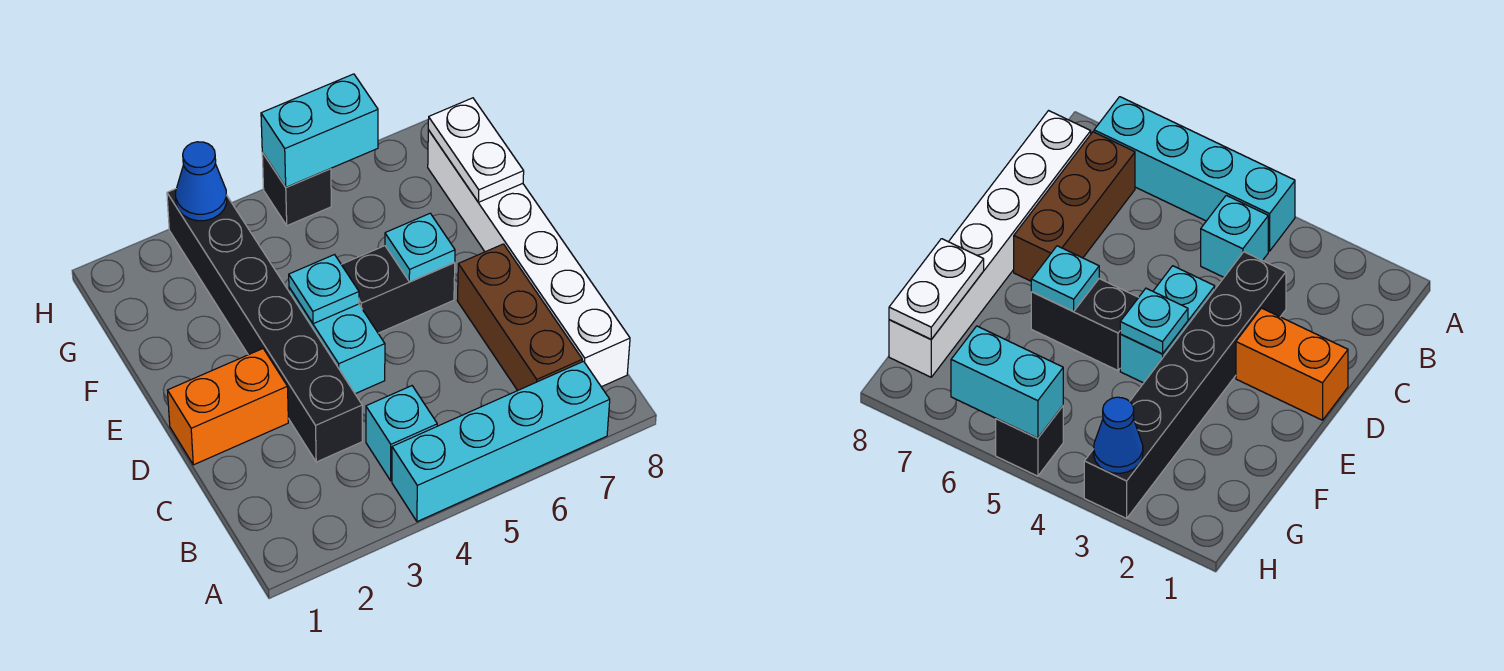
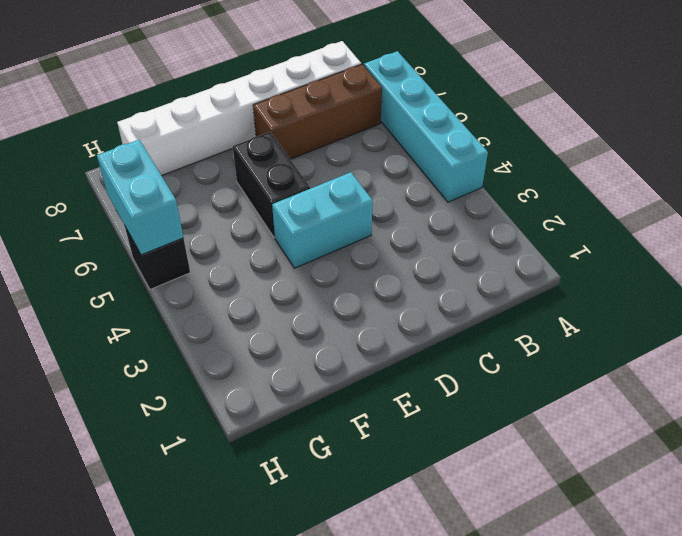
none -> cyan 1x1 brick [366,386,437,481]
none -> black 1x6 brick [167,189,362,462]
none -> orange 1x2 brick [168,349,288,465]

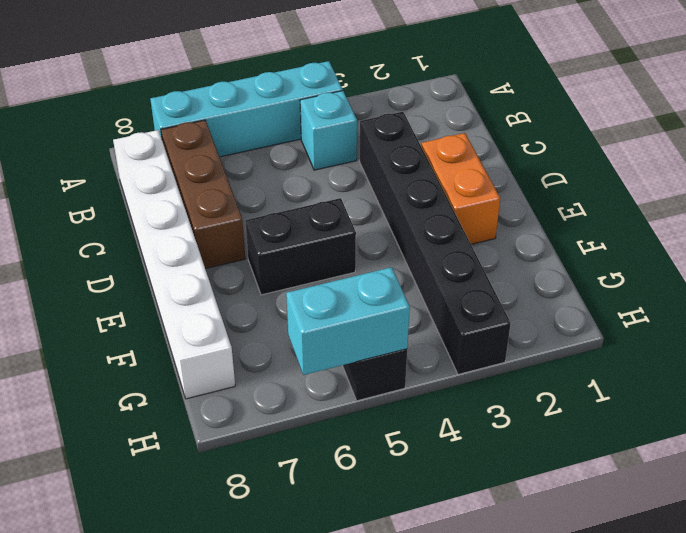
orange 1x2 brick [421,133,500,244] -> orange 1x2 brick turned to [168,349,288,465]
none -> cyan 1x2 brick [289,288,385,394]
none -> cyan 1x1 plate [289,255,359,324]
none -> cyan 1x1 plate [385,213,455,282]

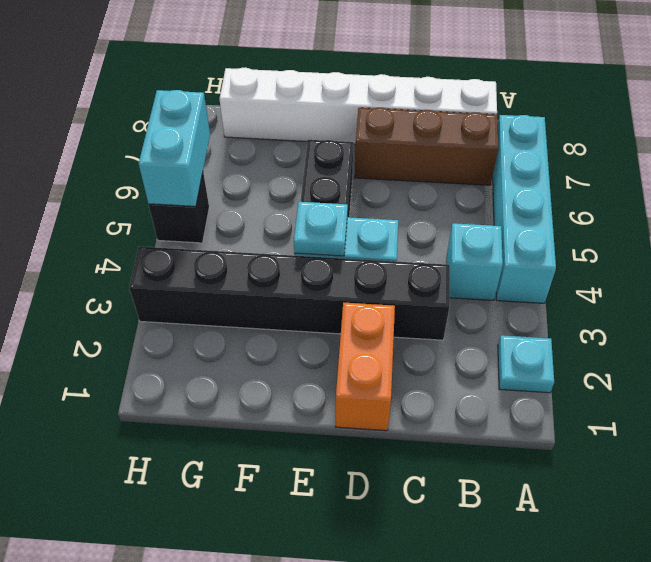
cyan 1x1 plate [498,335,554,393] -> cyan 1x1 plate moved to [385,213,455,282]
none -> white 1x2 plate [428,98,524,202]
none -> blue 1x1 cone [176,142,227,221]

